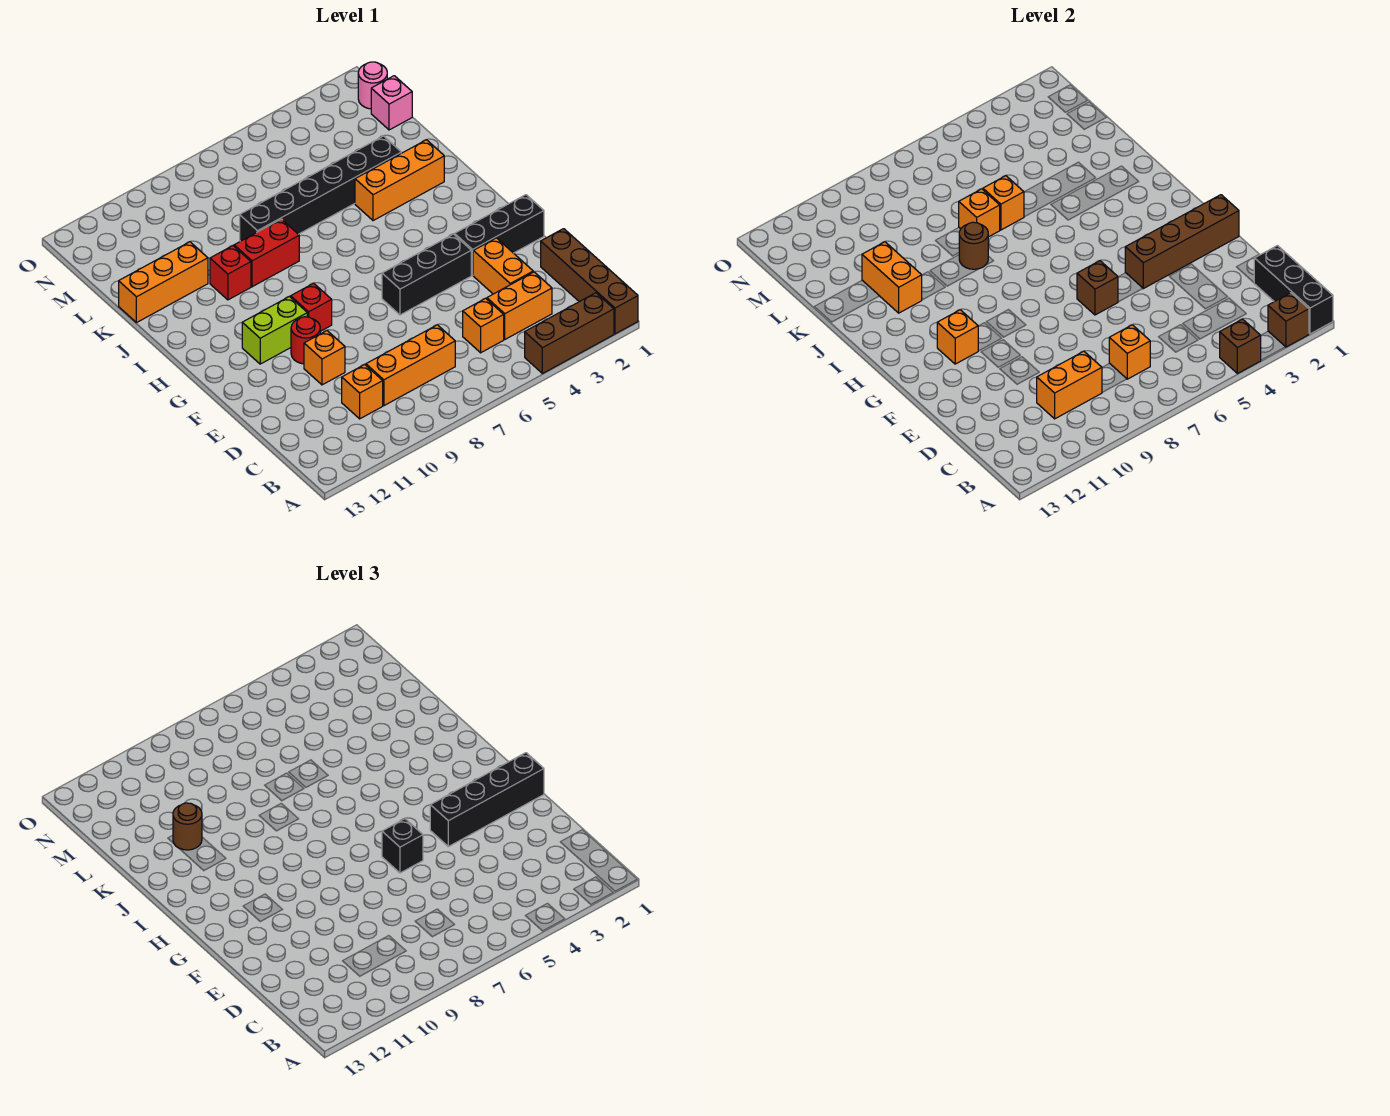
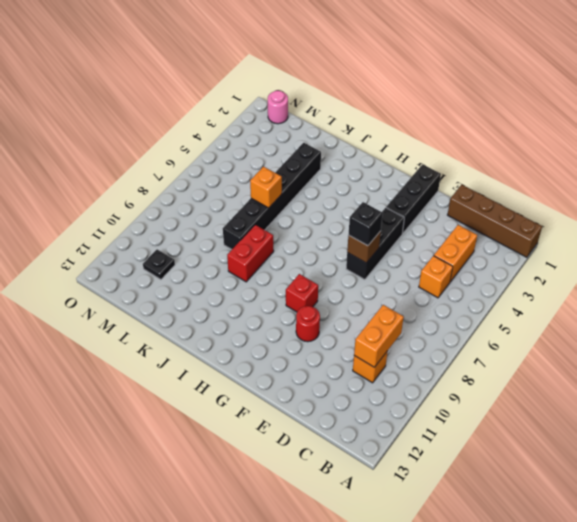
black 1x1 plate [143,249,175,280] -> none
none -> brown 1x3 brick [525,293,614,374]
none -> orange 1x3 brick [366,325,455,406]
none -> orange 1x2 brick [473,238,533,294]
none -> orange 1x1 brick [304,331,345,385]

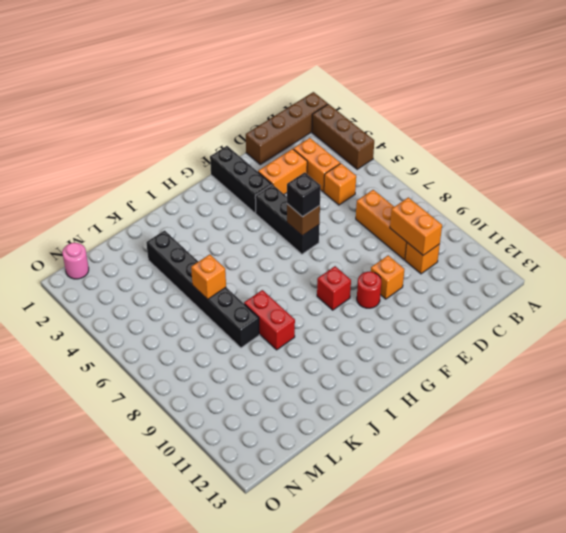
none -> lime 1x2 brick [242,296,307,364]
none -> orange 1x3 brick [355,140,444,221]
none -> red 1x1 brick [210,246,251,300]
none -> orange 1x3 brick [119,242,208,323]

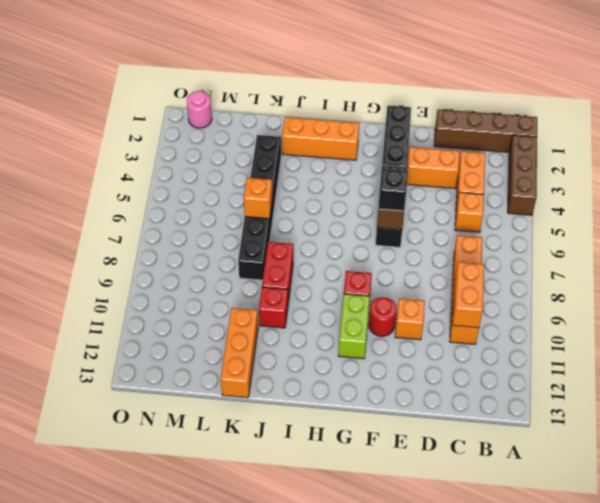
orange 1x3 brick [282,117,359,160] -> orange 1x3 brick turned to [355,140,444,221]
none -> pink 1x1 brick [371,76,412,130]
none -> black 1x3 brick [1254,246,1333,334]
none -> brown 1x1 brick [1268,293,1309,347]
none -> brown 1x1 brick [1220,319,1261,374]

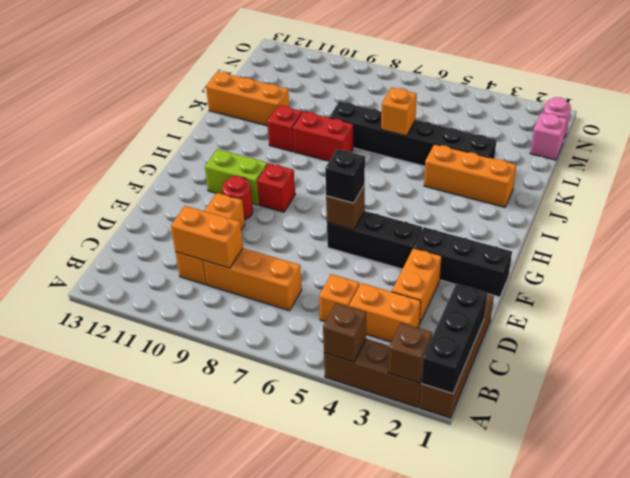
none -> orange 1x1 brick [1109,325,1150,379]
none -> brown 1x4 brick [1125,195,1239,289]
none -> orange 1x1 brick [937,310,978,364]
none -> brown 1x1 round brick [959,222,988,269]

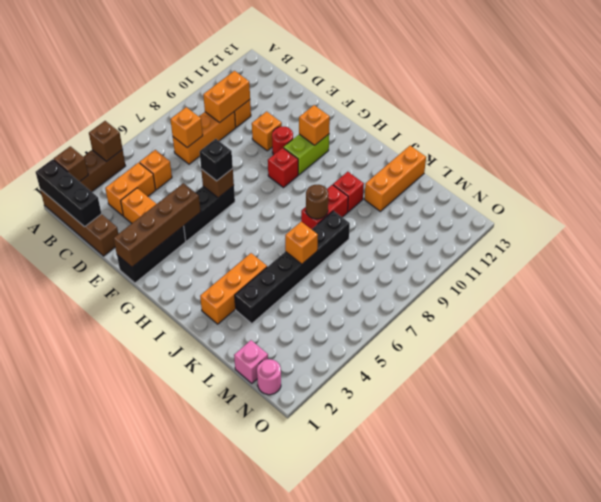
none -> orange 1x2 brick [862,242,922,313]
none -> orange 1x1 brick [959,189,1000,237]
none -> black 1x4 brick [430,753,544,847]
none -> brown 1x1 round brick [173,803,202,850]

